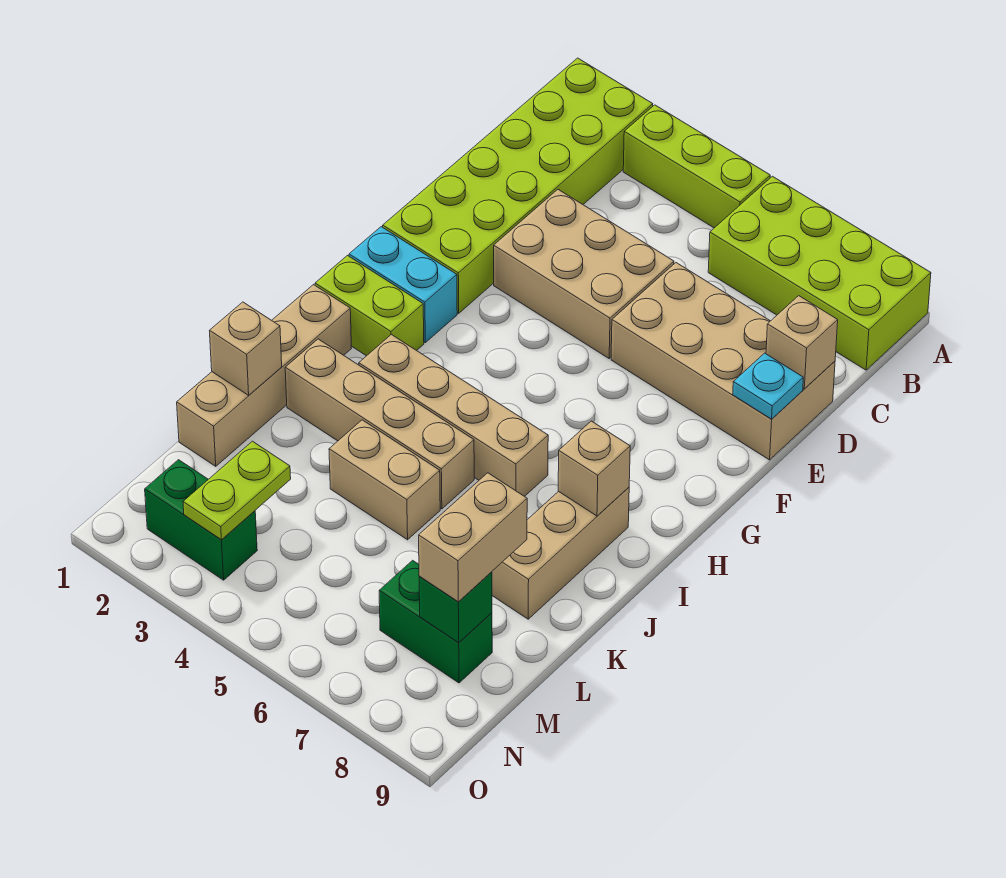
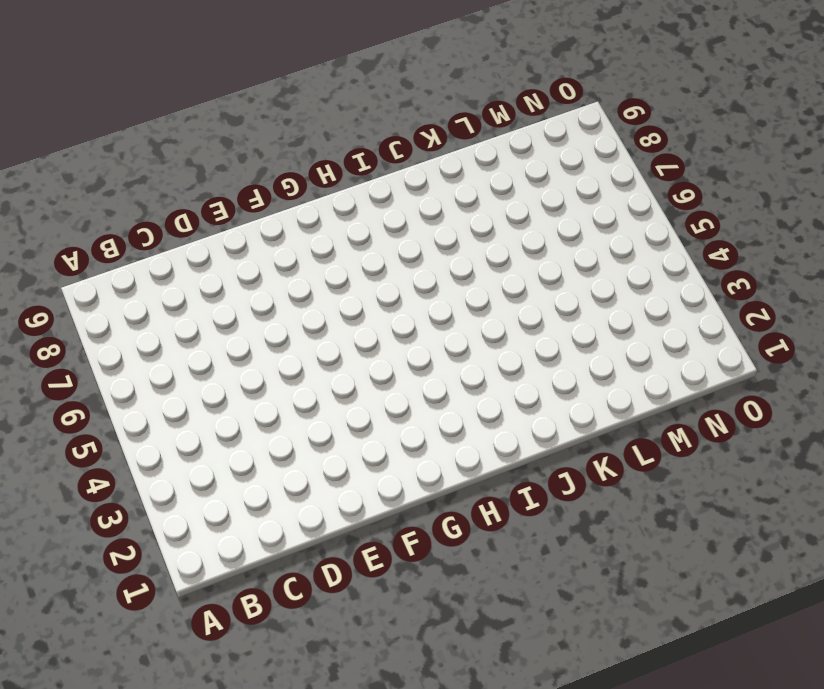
none -> lime 2x6 brick [383,58,653,313]
none -> lime 1x3 brick [623,105,770,228]
none -> lime 2x4 brick [708,176,931,370]

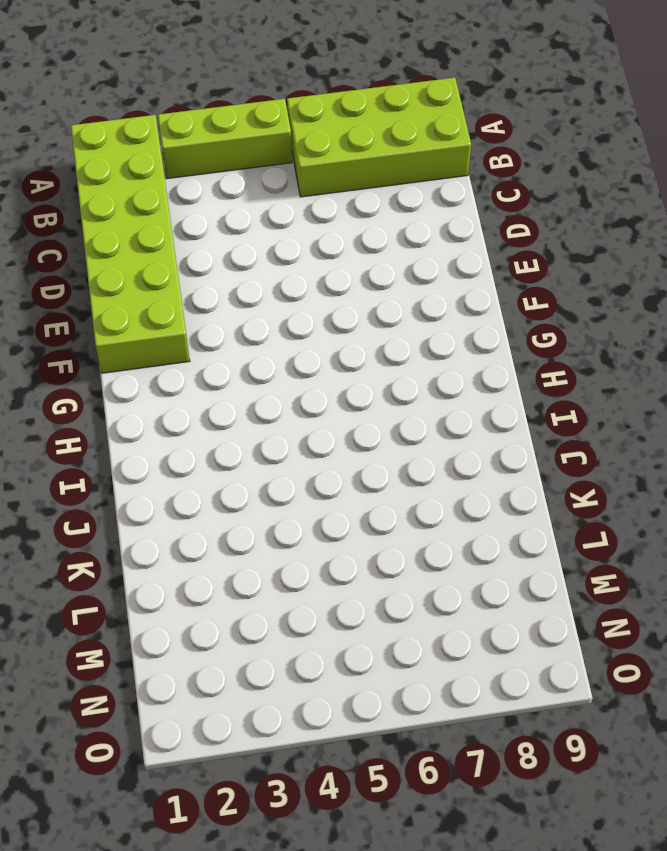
none -> tan 2x3 brick [494,190,674,358]
none -> tan 2x4 brick [611,263,835,460]
none -> cyan 1x2 brick [349,227,457,343]

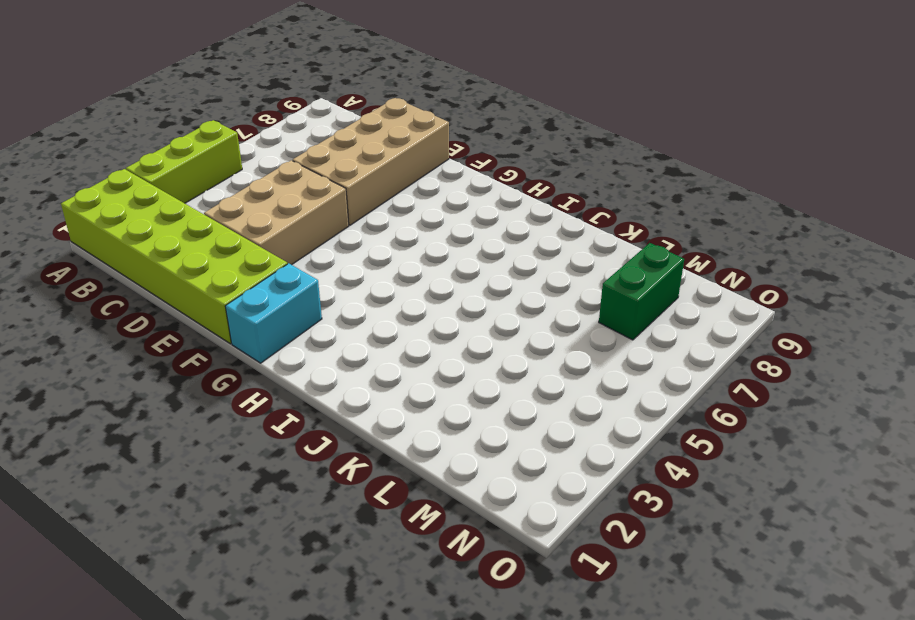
none -> lime 2x4 brick [708,176,931,370]
none -> lime 1x2 brick [315,256,424,356]
none -> tan 1x4 brick [177,285,352,466]

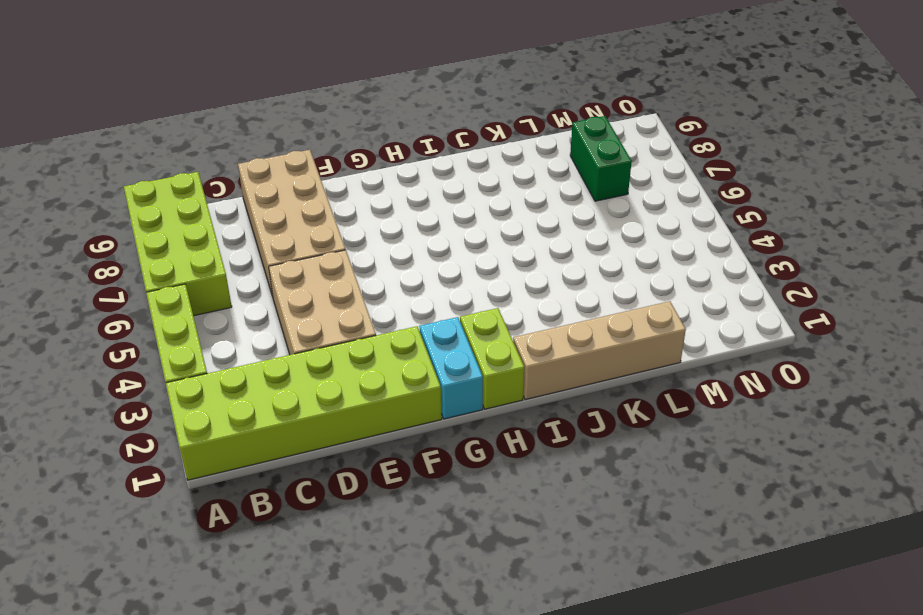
none -> tan 1x4 brick [359,334,548,496]
none -> tan 1x3 brick [492,487,629,619]
none -> tan 1x4 brick [285,339,474,509]

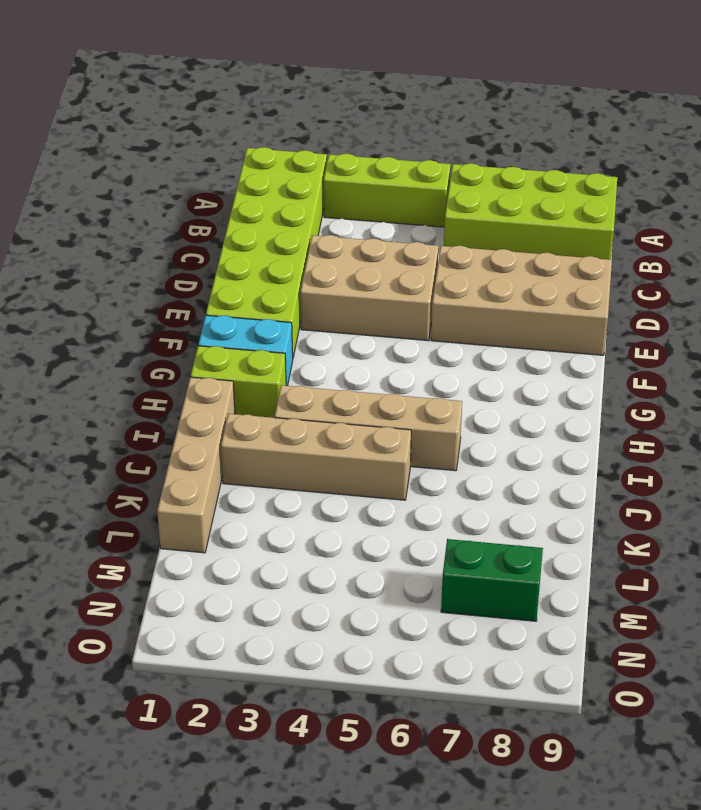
none -> tan 1x3 brick [492,487,629,619]
none -> tan 1x2 brick [329,420,440,540]
none -> green 1x2 brick [145,460,257,580]

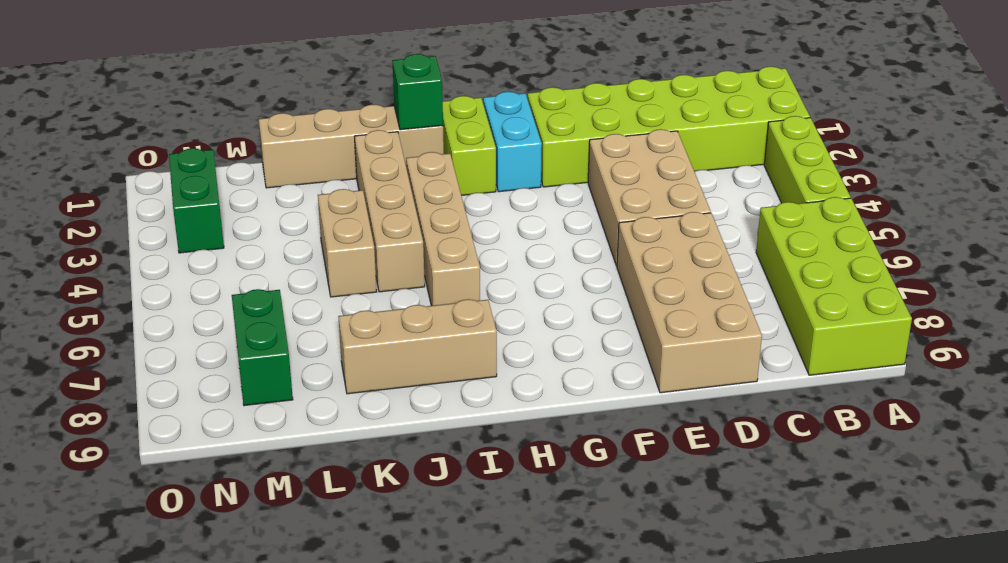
green 1x1 brick [392,54,443,130] -> green 1x1 brick moved to [419,572,492,643]
none -> tan 1x1 brick [766,296,838,389]
none -> cyan 1x1 plate [733,353,803,419]
none -> tan 1x1 brick [558,421,630,516]

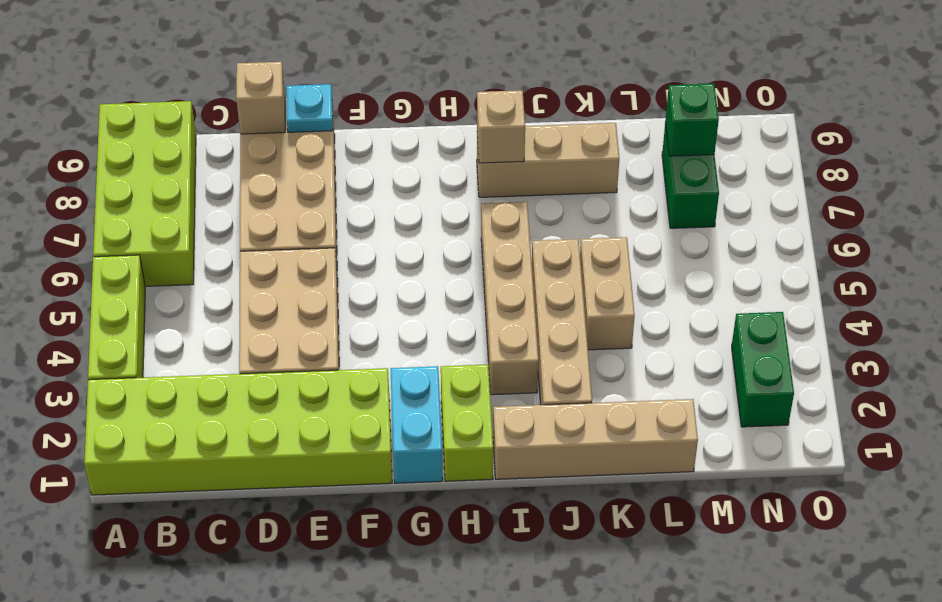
none -> tan 1x1 brick [210,302,282,395]
none -> lime 1x2 plate [183,441,291,540]
none -> tan 1x2 brick [419,473,527,602]

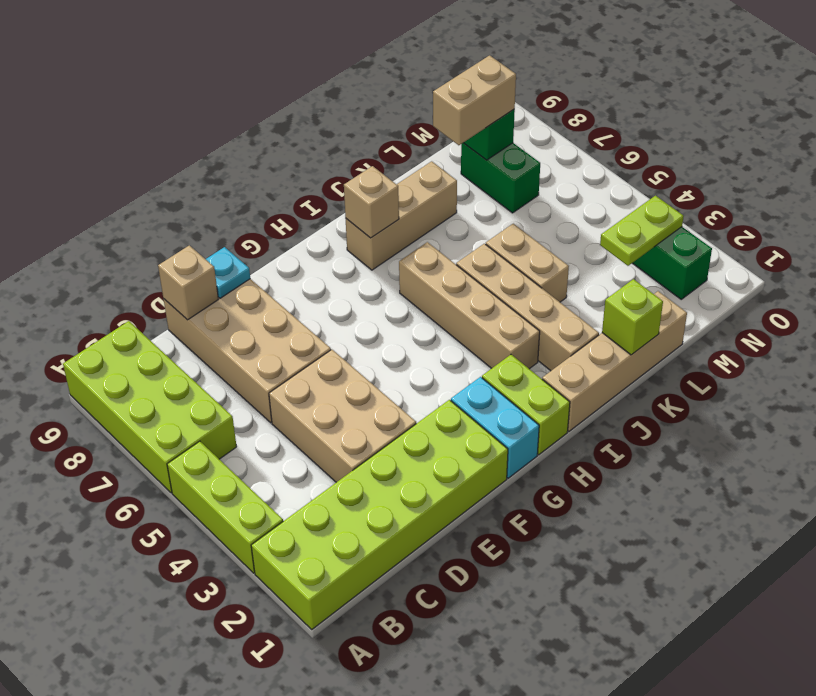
lime 1x1 brick [602,279,663,355] -> tan 1x1 brick [210,302,282,395]

